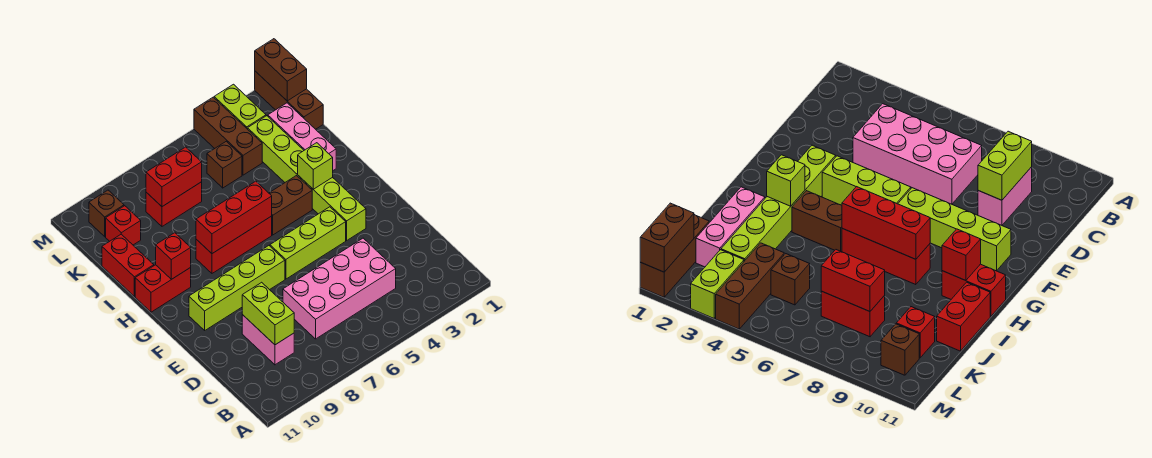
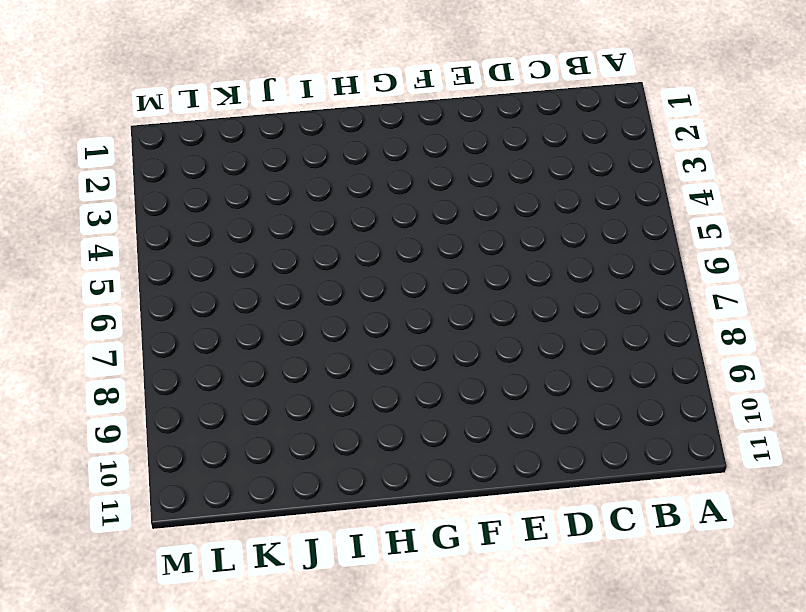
none -> pink 2x4 brick [283,238,396,339]
none -> pink 1x2 brick [242,315,294,365]
none -> lime 1x6 brick [248,116,366,240]

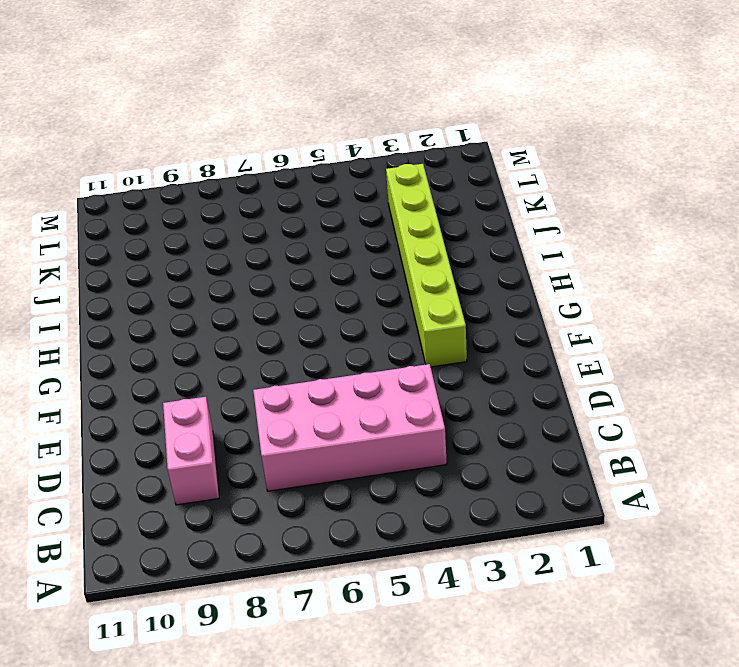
none -> lime 1x3 brick [270,207,346,279]
none -> lime 1x4 brick [189,246,285,330]
none -> brown 1x2 brick [269,176,312,235]

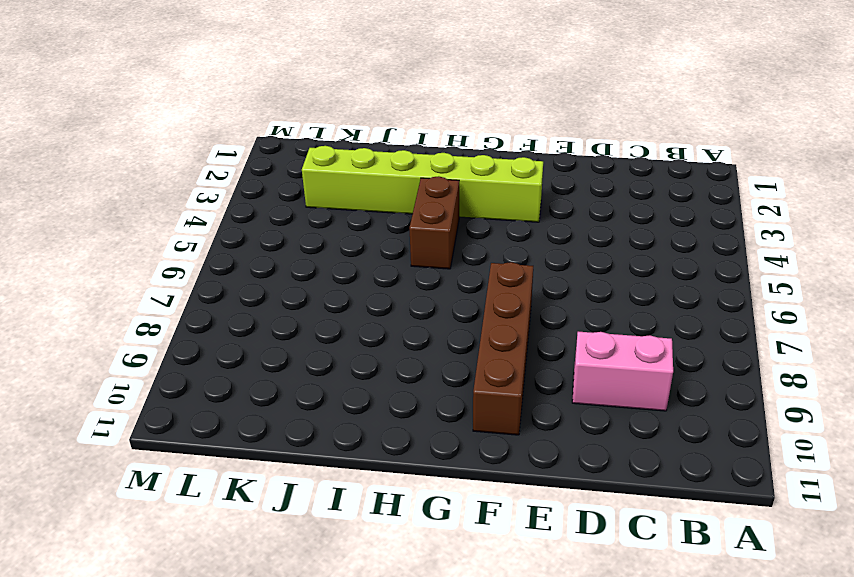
brown 1x4 brick [473,262,533,435] -> lime 1x4 brick [189,246,285,330]
none -> pink 2x4 brick [283,238,396,339]
none -> lime 1x3 brick [270,207,346,279]
none -> red 1x3 brick [196,216,272,273]

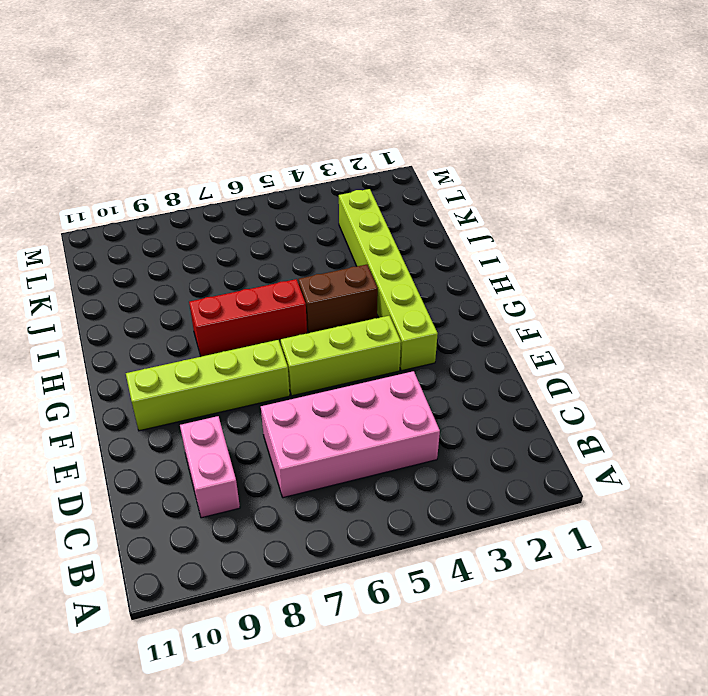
none -> red 1x2 brick [135,265,191,312]
none -> pink 1x3 brick [268,103,336,170]
none -> red 1x2 brick [102,234,154,296]

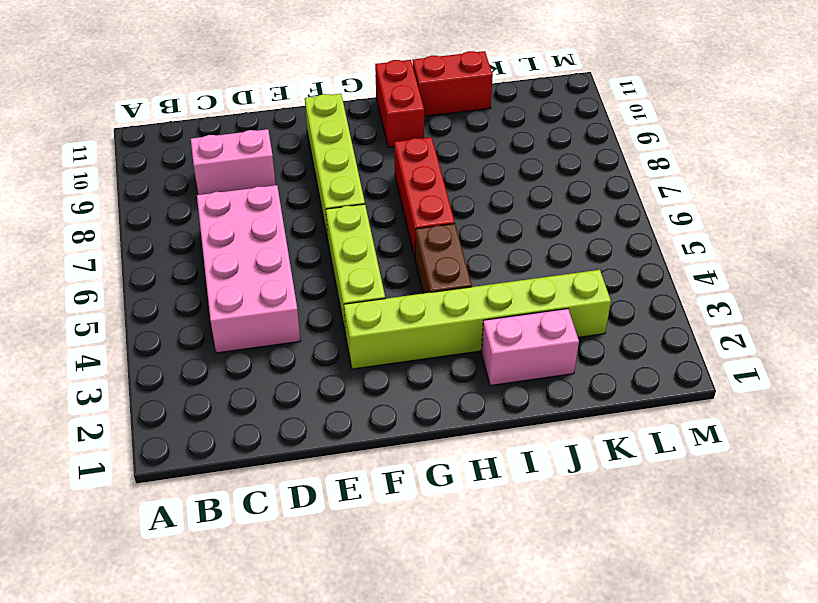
pink 1x2 brick [481,309,579,386] -> pink 1x3 brick [268,103,336,170]
none -> brown 1x3 brick [255,71,323,129]
none -> brown 1x3 brick [194,97,262,175]
none -> brown 1x1 brick [207,141,242,188]

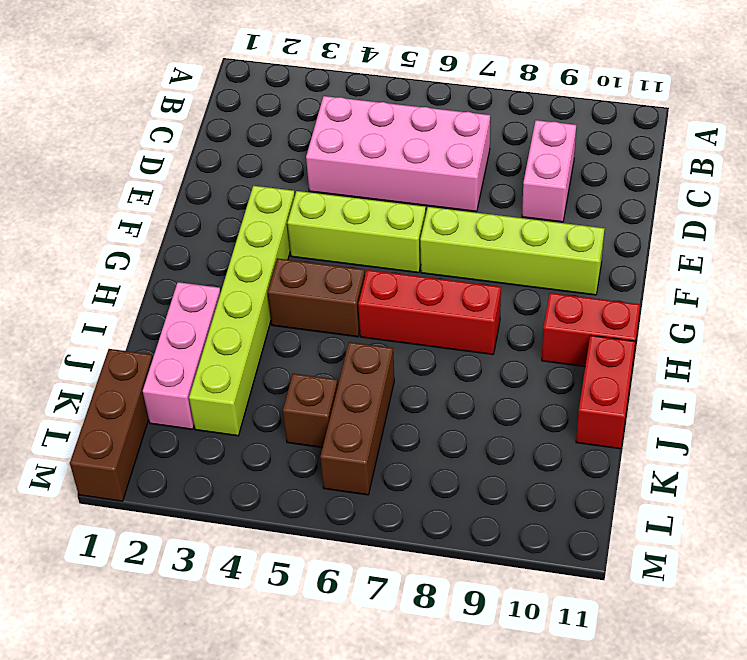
brown 1x3 brick [320,342,394,495] -> brown 1x3 brick moved to [194,97,262,175]
none -> red 1x2 brick [146,182,202,226]
none -> red 1x1 brick [106,206,141,245]
none -> lime 1x2 brick [214,84,266,129]

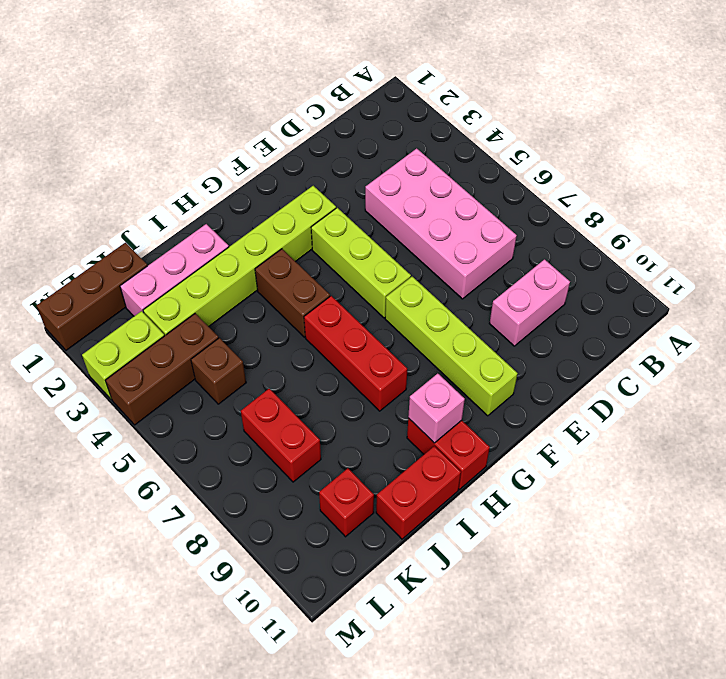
pink 1x1 brick [408,374,465,443] -> red 1x1 brick [156,233,191,279]
none -> brown 1x1 brick [89,190,124,237]
none -> lime 1x2 brick [242,282,294,345]
none -> lime 1x1 brick [298,143,333,189]

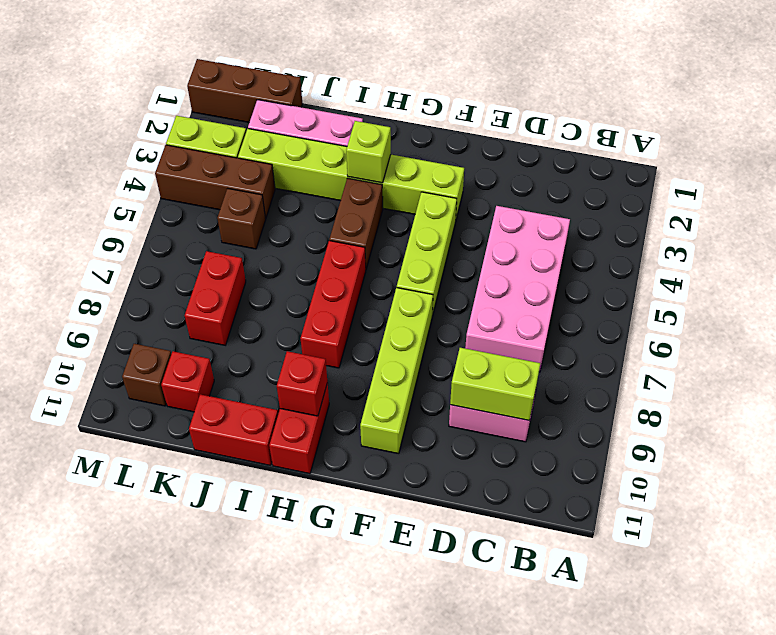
none -> red 1x3 brick [196,181,272,254]
none -> red 1x2 brick [146,147,202,207]
none -> brown 1x2 brick [255,39,307,101]

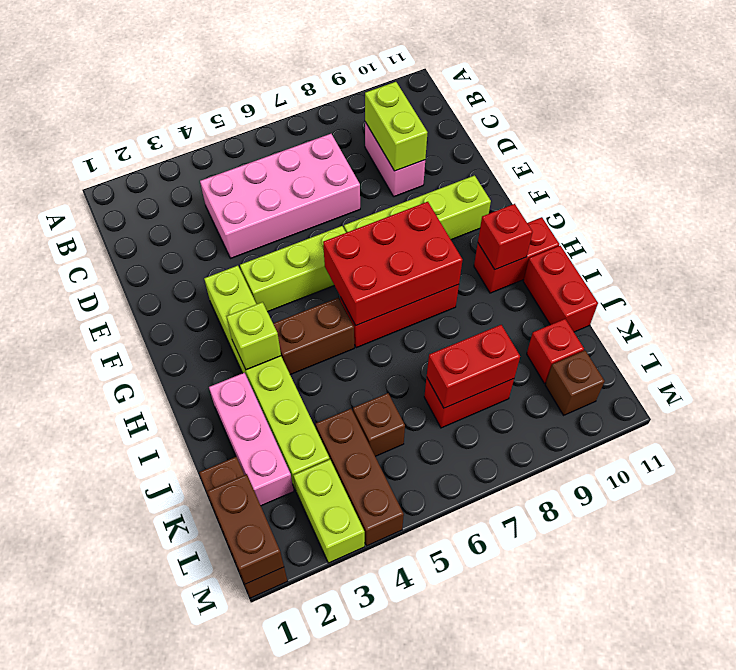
red 2x3 brick [323,202,462,326] -> red 1x3 brick [196,181,272,254]

